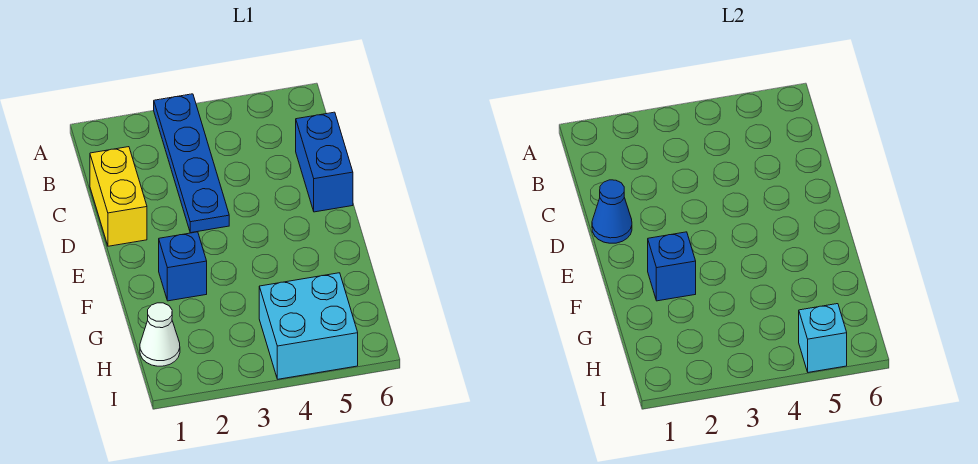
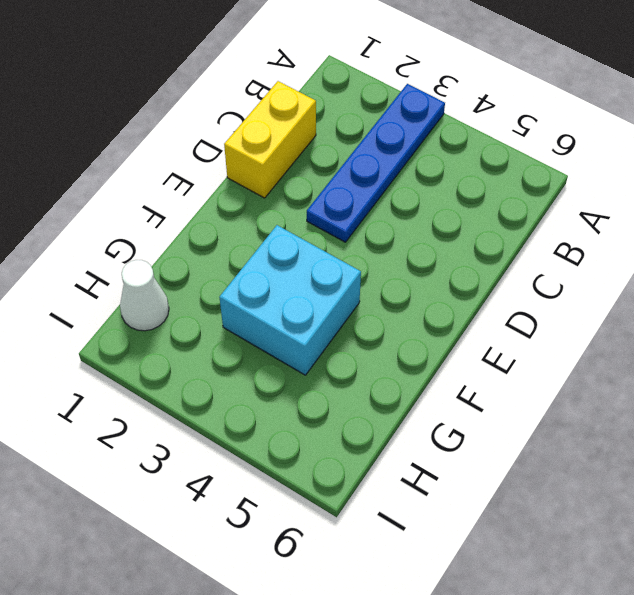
cyan 2x2 brick [219,225,361,375] -> cyan 2x2 brick moved to [259,273,358,379]
none -> blue 1x2 brick [296,112,353,212]
none -> blue 1x1 brick [159,232,207,301]

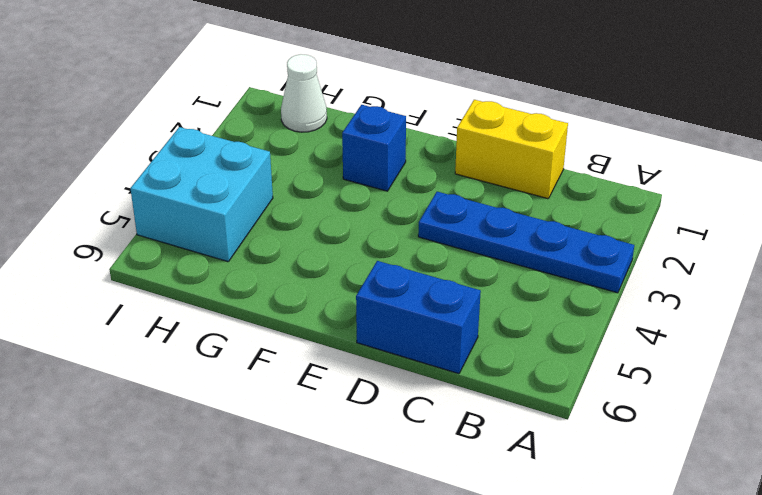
none -> blue 1x1 cone [592,180,632,243]
none -> blue 1x1 brick [648,232,696,301]

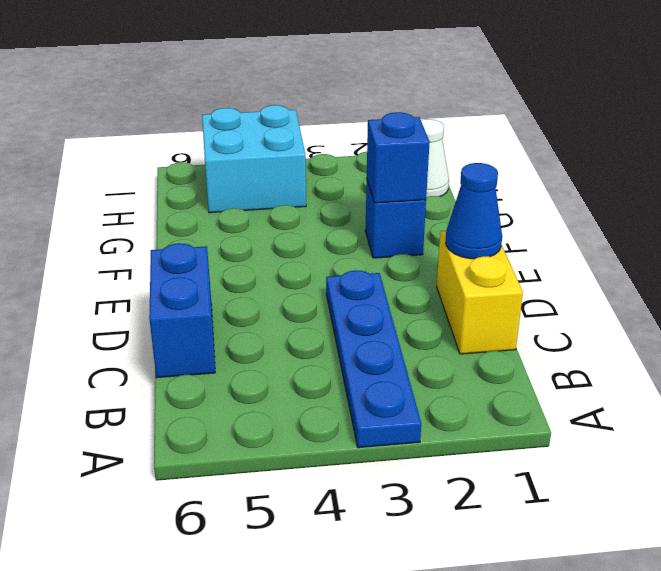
none -> cyan 1x1 brick [799,304,847,372]

